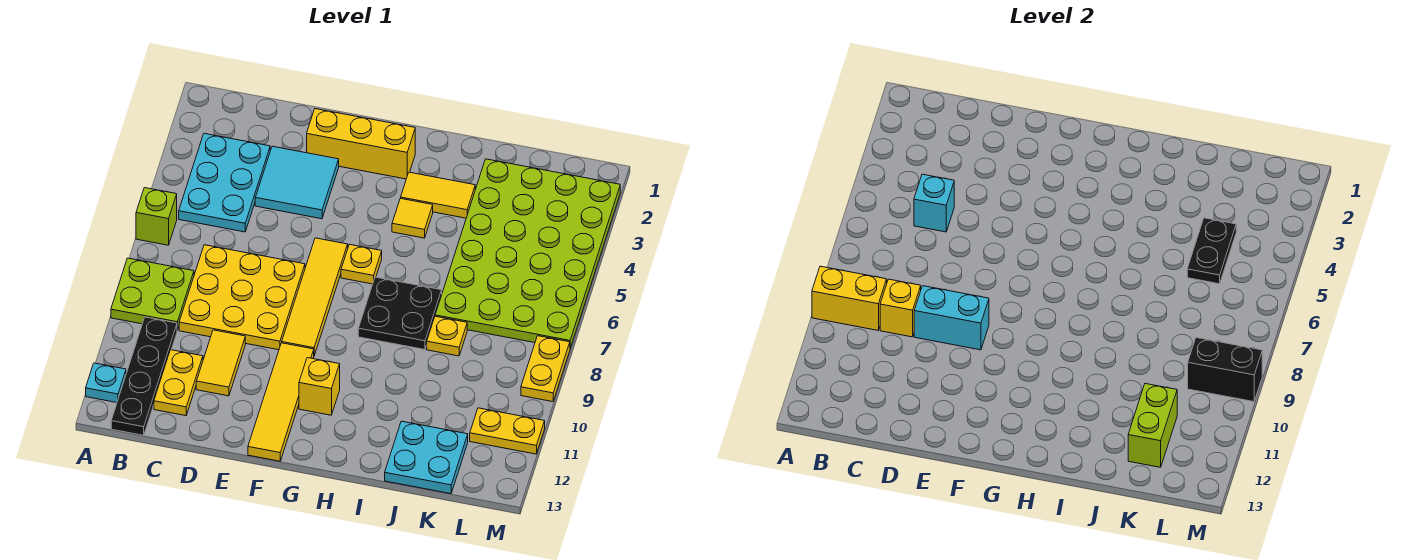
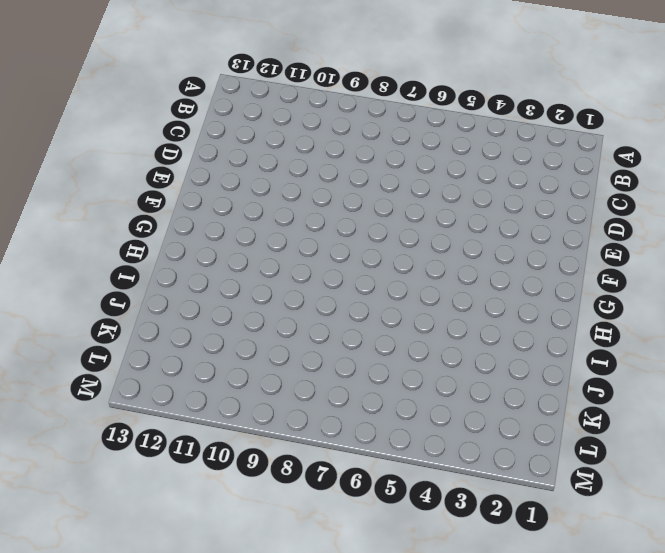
none -> lime 1x1 brick [136,188,177,245]
none -> lime 2x2 plate [111,258,194,330]
none -> cyan 1x1 plate [86,363,126,403]

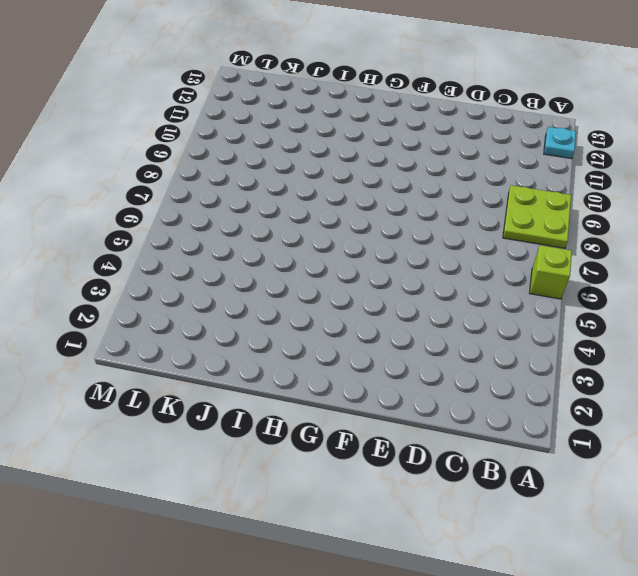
none -> cyan 2x3 plate [179,134,270,232]
none -> black 1x4 plate [111,317,177,435]
none -> yellow 3x3 plate [179,245,305,350]

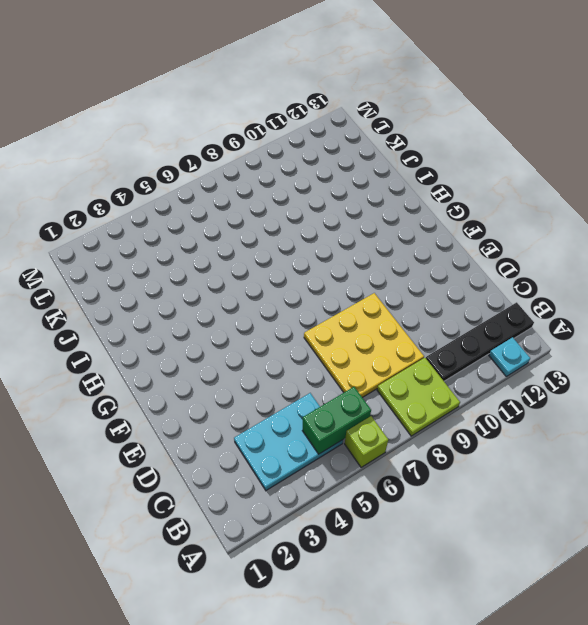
green 1x2 brick [302,387,371,454] -> none
none -> yellow 1x2 plate [154,350,203,416]
none -> cyan 2x2 tile [255,146,339,219]
none -> yellow 1x2 tile [196,330,245,396]

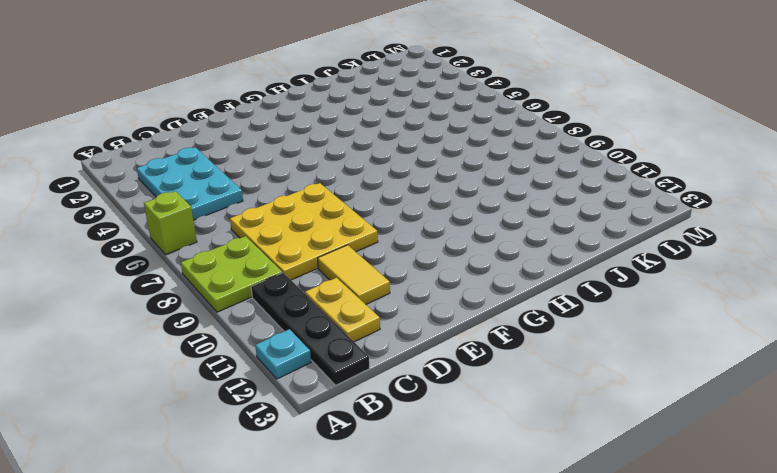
none -> cyan 2x2 tile [255,146,339,219]
none -> yellow 1x3 brick [307,109,415,179]
none -> yellow 1x4 tile [282,238,348,355]

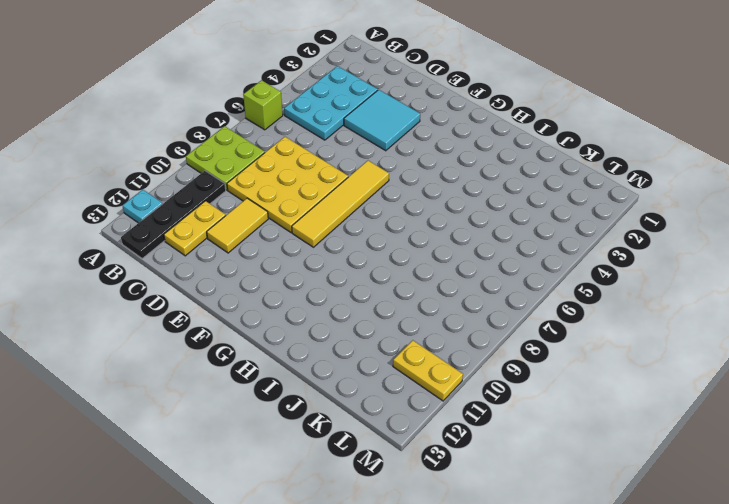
none -> yellow 1x3 brick [307,109,415,179]
none -> yellow 1x4 tile [248,343,314,461]
none -> yellow 1x1 plate [341,244,382,284]

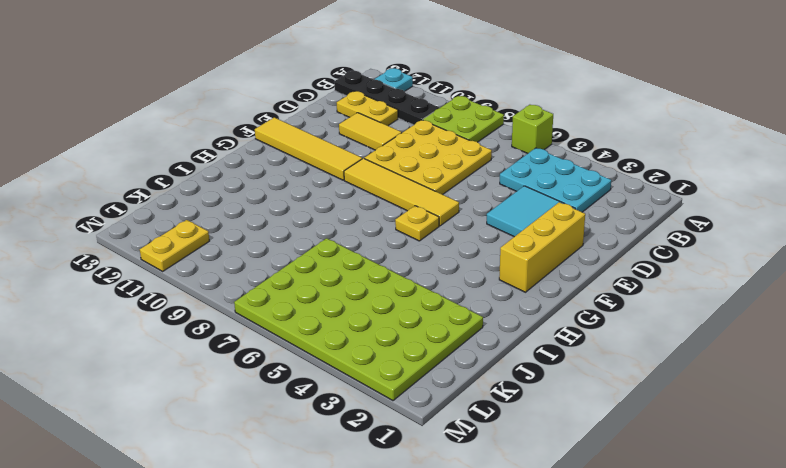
none -> yellow 1x1 brick [299,358,340,415]
none -> yellow 1x2 tile [401,172,475,218]
none -> yellow 1x1 tile [392,198,433,238]

